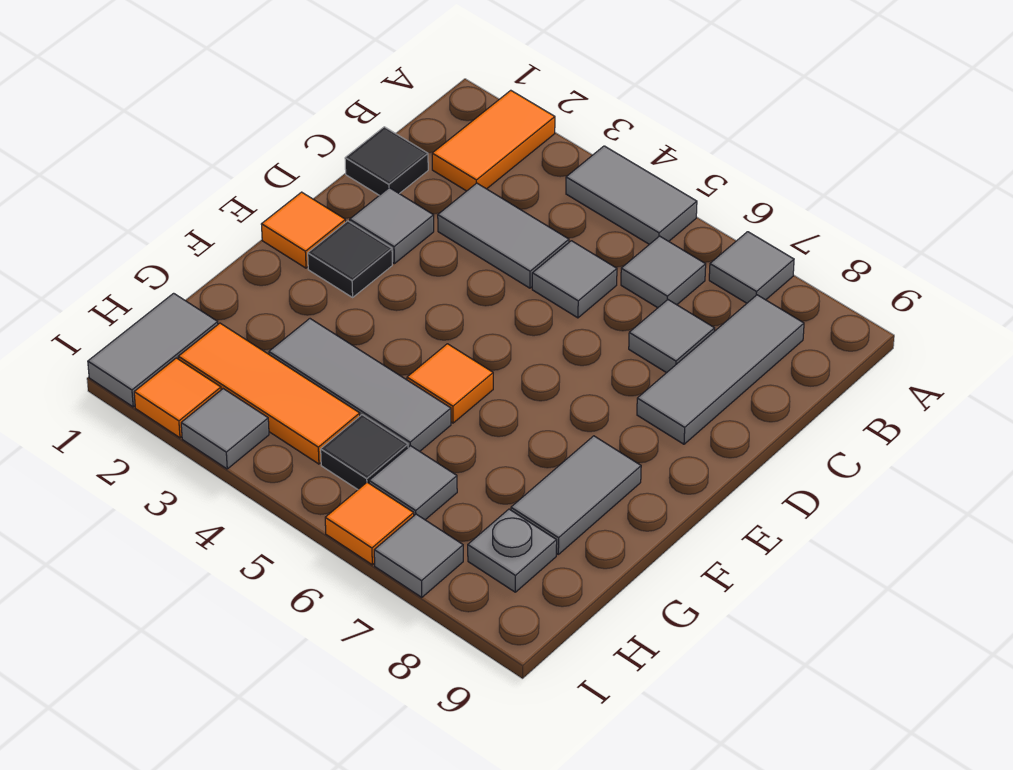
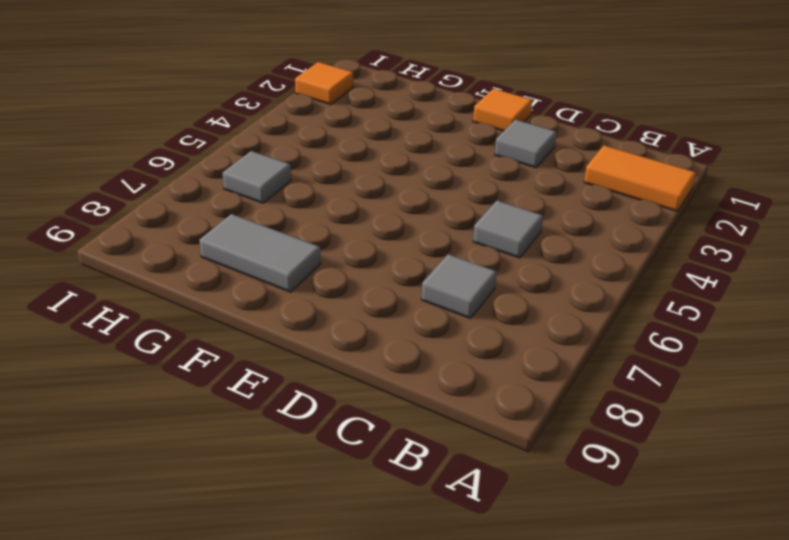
none -> grey 1x2 tile [566,146,697,244]
none -> grey 1x1 tile [709,232,794,303]
none -> grey 1x1 tile [621,236,706,308]

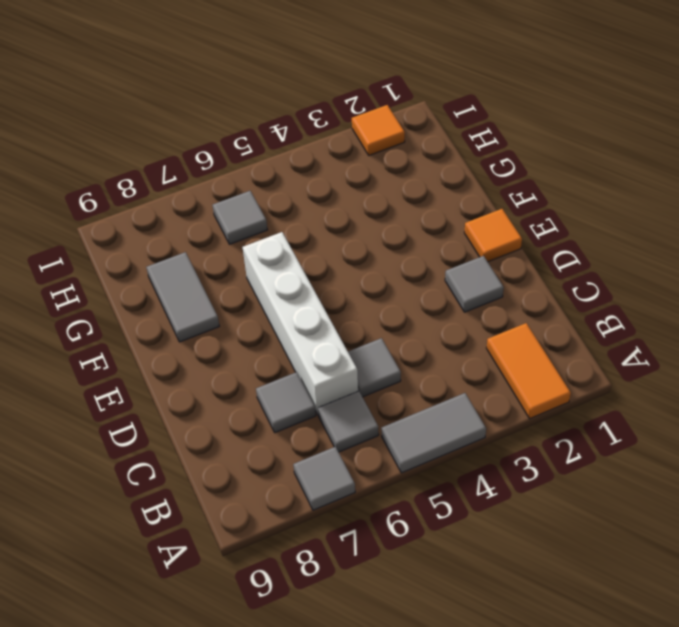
white 1x4 brick [243,232,358,415] -> none
none -> grey 1x3 tile [637,295,804,444]
none -> black 1x1 tile [345,127,428,195]
none -> grey 1x2 tile [438,183,569,288]

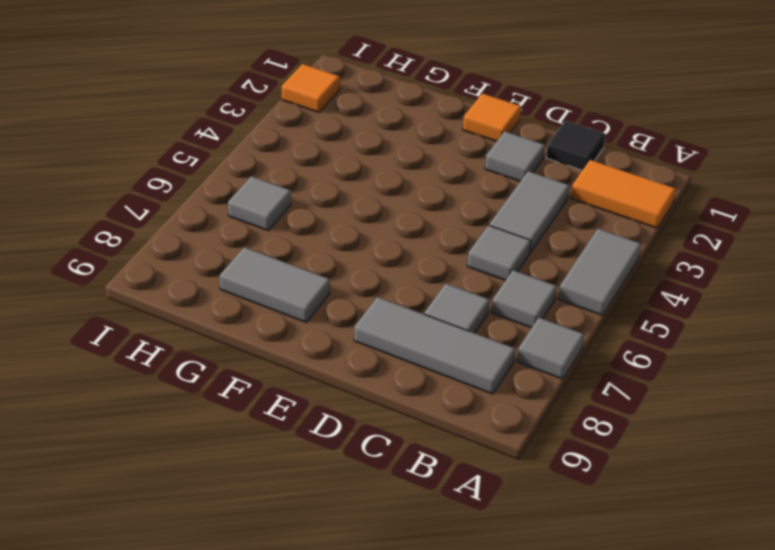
none -> black 1x1 tile [308,221,392,297]
none -> orange 1x1 tile [407,344,493,423]
none -> grey 1x3 tile [269,319,451,451]

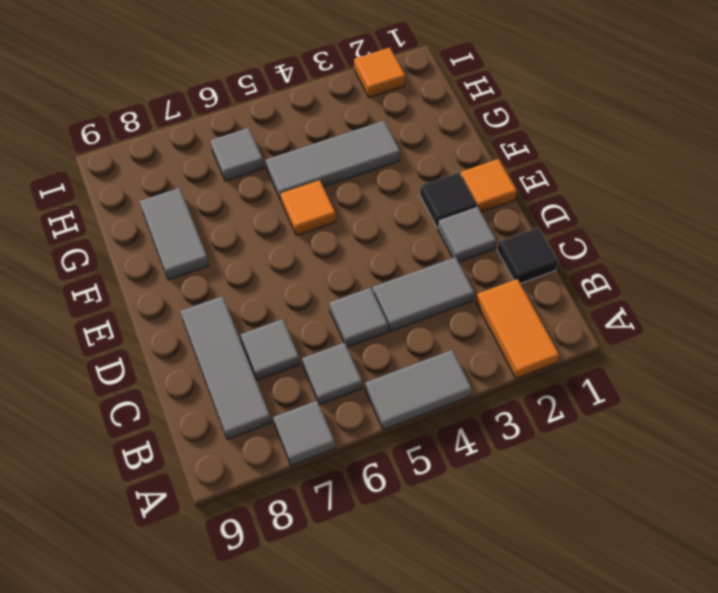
none -> grey 1x2 tile [88,293,218,407]
none -> orange 1x3 tile [178,323,360,464]
none -> black 1x1 tile [321,415,408,489]

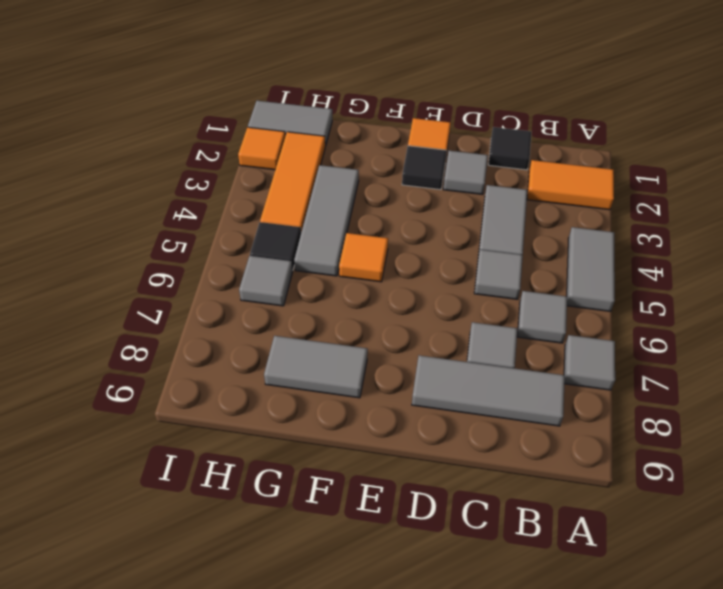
none -> grey 1x1 plate [468,509,557,592]
none -> grey 1x1 tile [181,389,269,469]
none -> orange 1x1 tile [325,482,414,565]

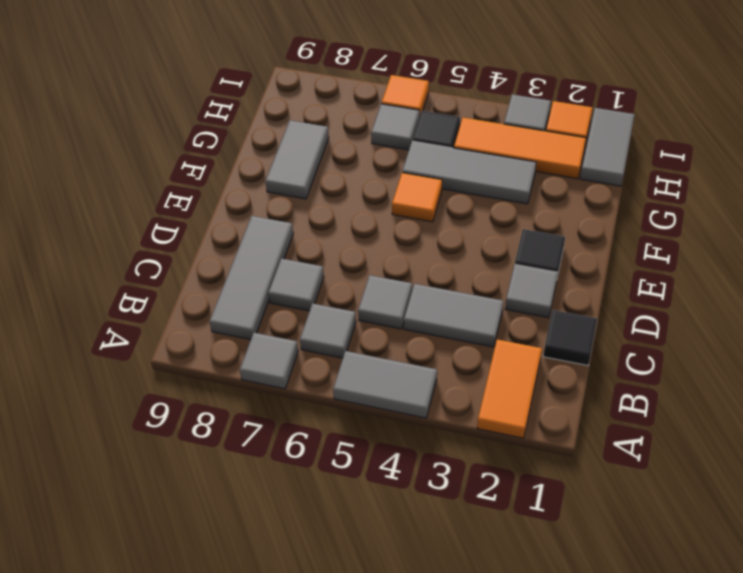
none -> orange 1x1 tile [261,192,346,268]
none -> grey 1x1 plate [468,509,557,592]
none -> grey 1x1 tile [374,514,463,597]

